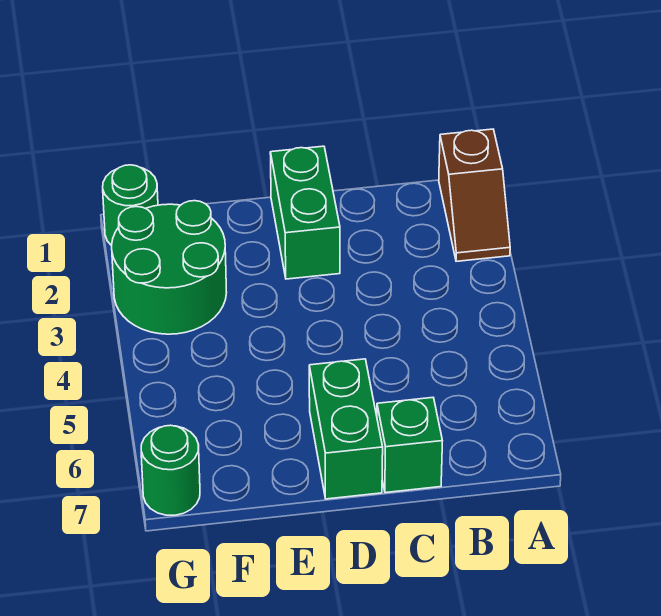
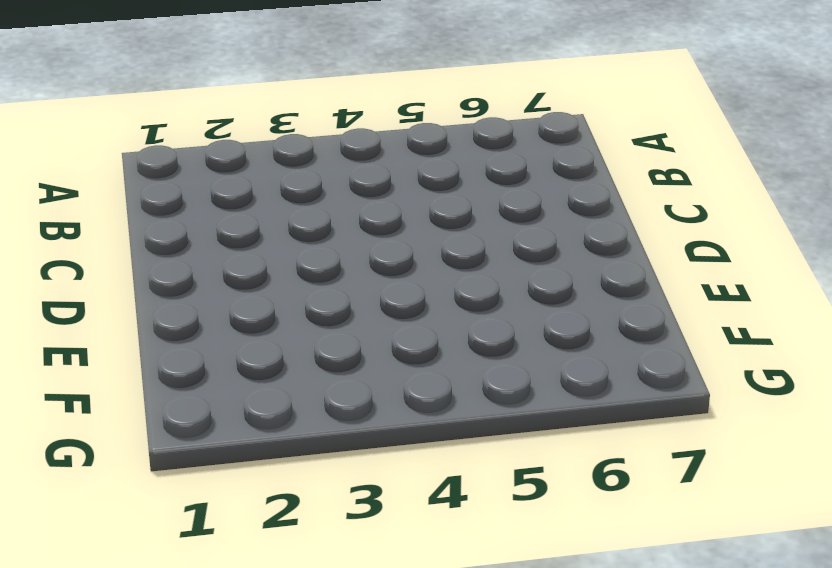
none -> brown 1x2 slope [439,129,510,261]
none -> green 1x1 brick [377,398,442,493]

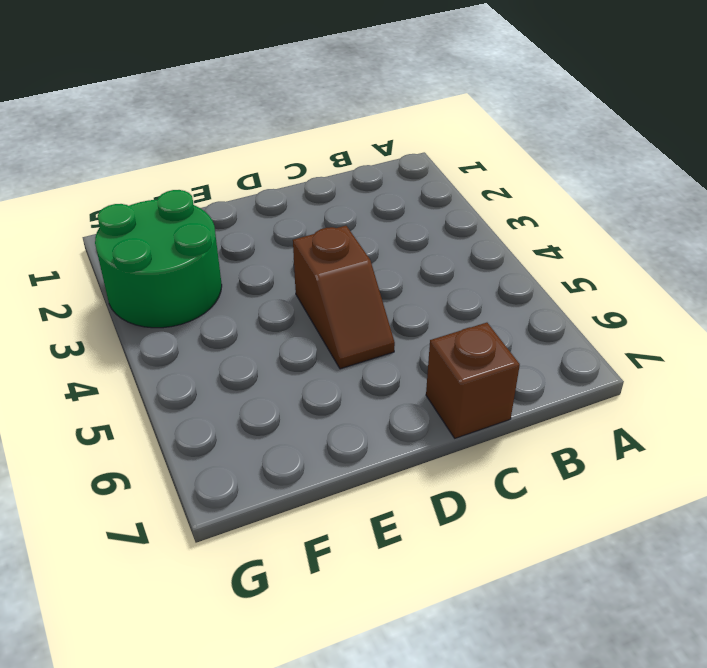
brown 1x1 brick [426,323,520,438] -> green 1x1 brick [377,398,442,493]
brown 1x2 slope [293,226,395,369] -> brown 1x2 slope moved to [439,129,510,261]
none -> green 1x2 brick [270,146,340,279]
none -> green 1x2 brick [309,359,383,499]

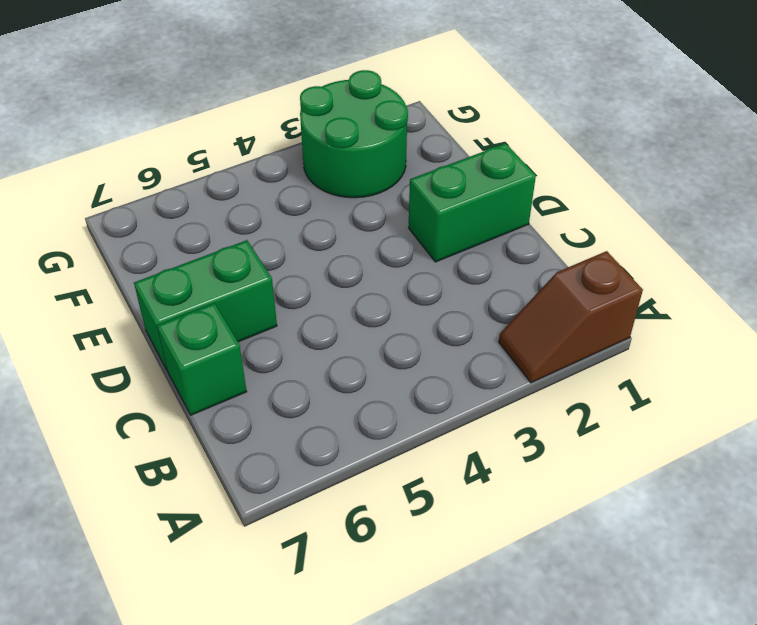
none -> green 1x1 round brick [103,165,158,246]
none -> green 1x1 round brick [141,425,200,515]

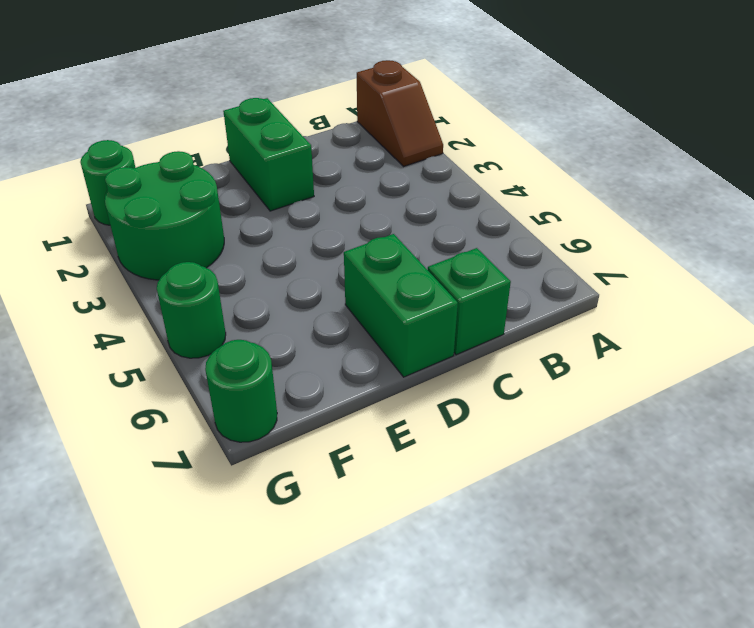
green 1x1 round brick [157,262,226,358] -> none

